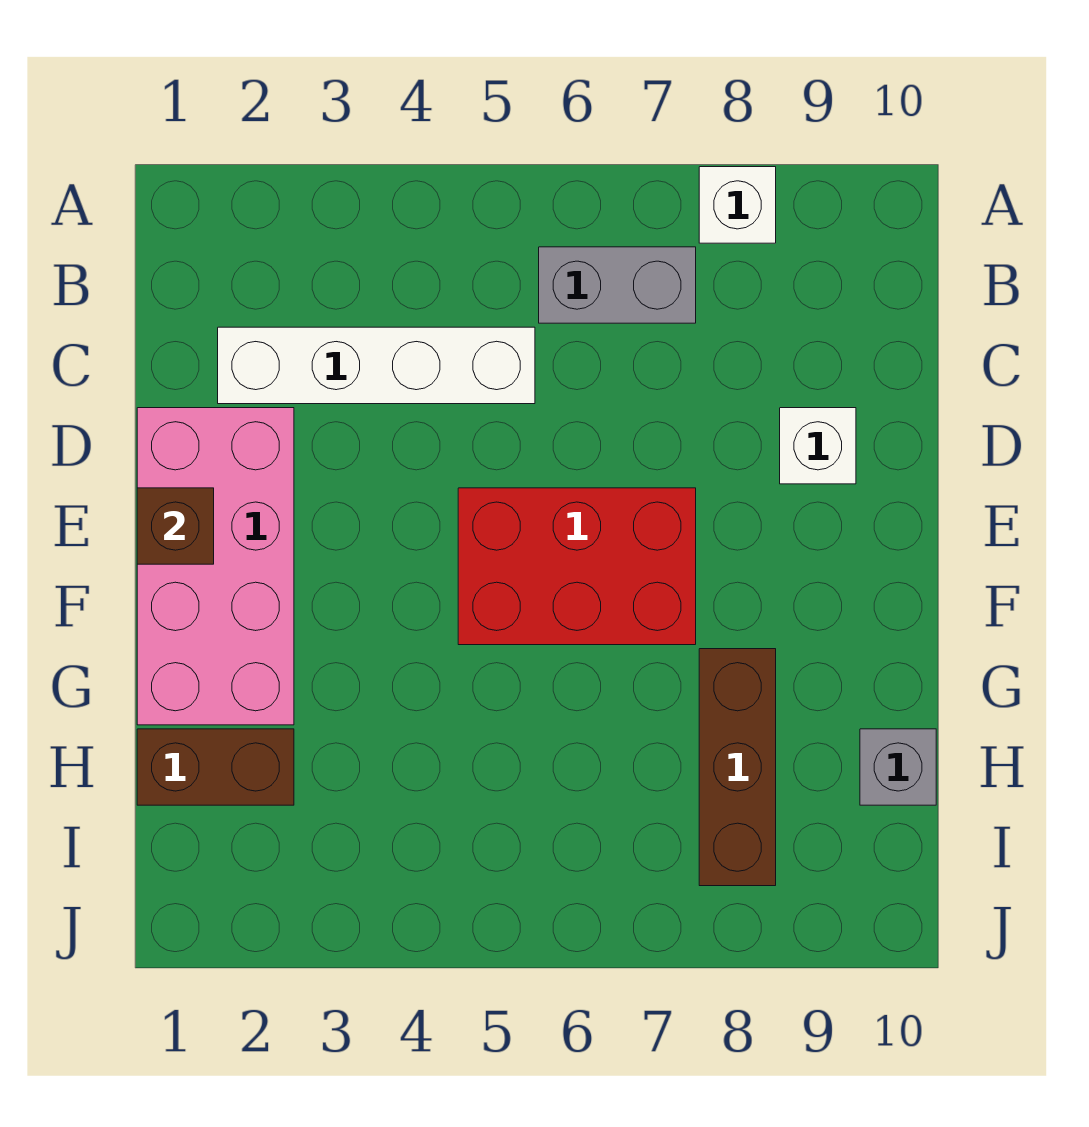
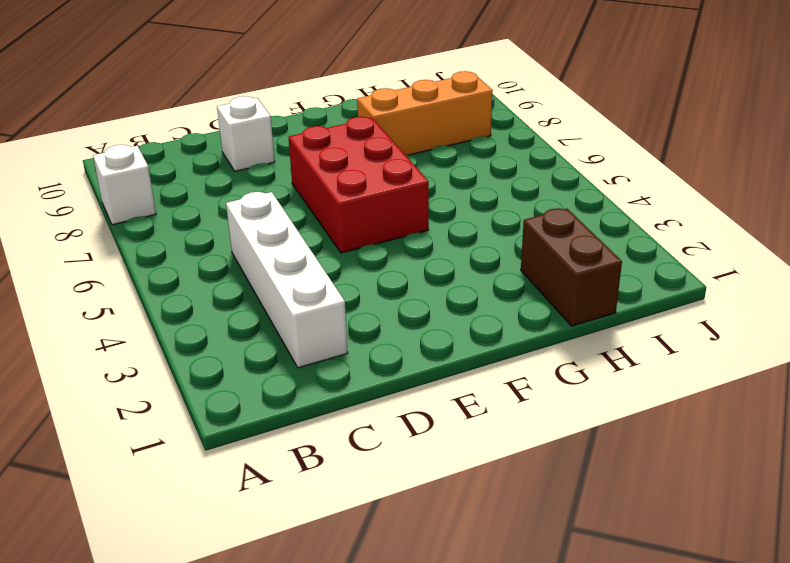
orange 1x3 brick [357,71,493,155] -> brown 1x3 brick [699,649,776,886]
none -> grey 1x2 brick [539,247,696,323]
none -> pink 2x4 brick [137,408,294,725]

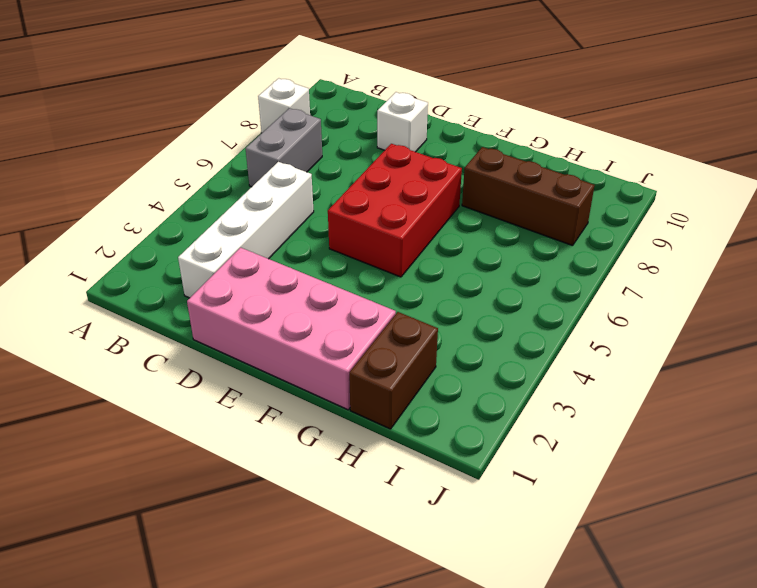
none -> grey 1x1 brick [860,729,936,805]
none -> brown 1x1 brick [137,488,214,564]

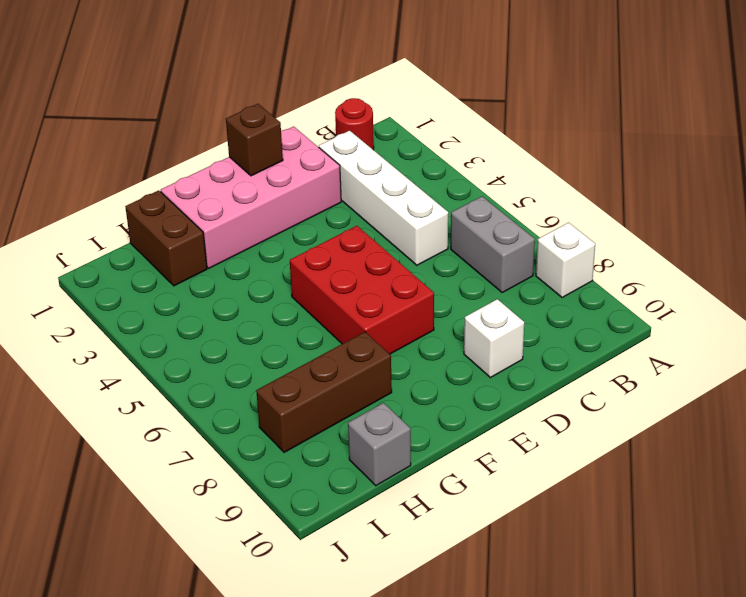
red 1x1 round brick [335,98,374,149] -> none

